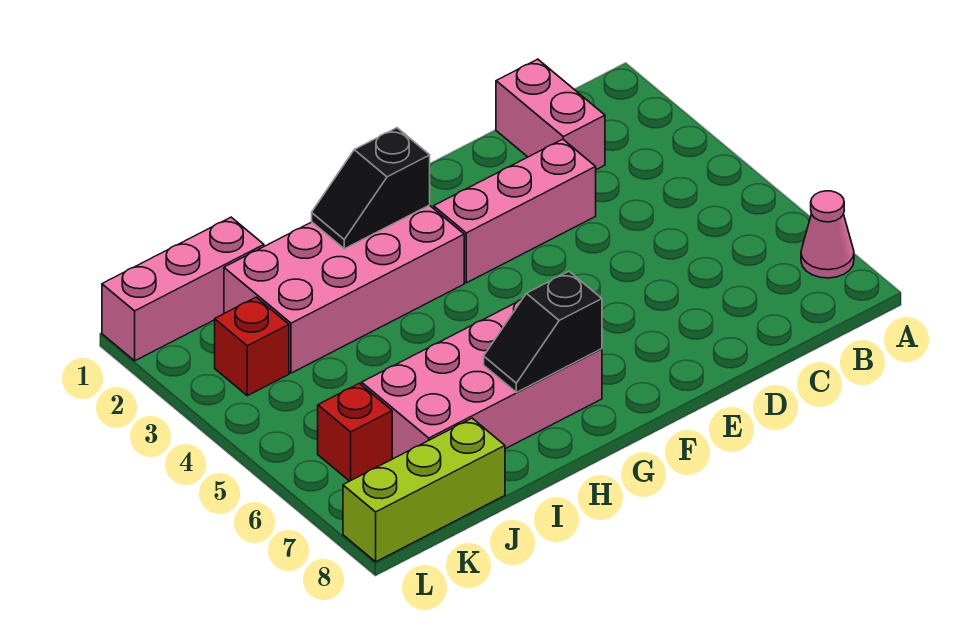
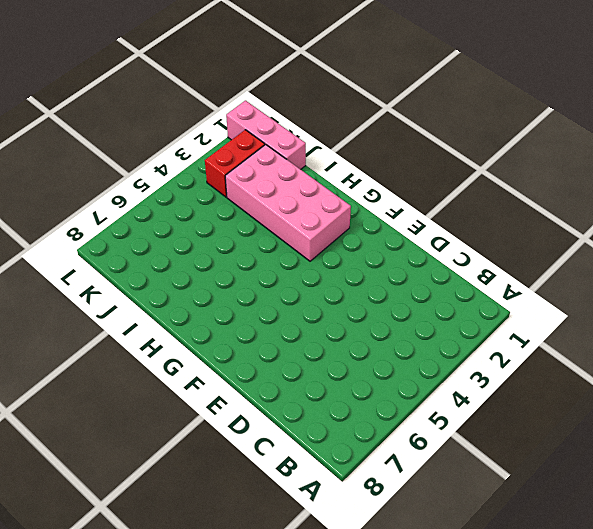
red 1x2 brick [205,130,265,197] -> red 1x1 brick [215,297,289,396]
none -> pink 1x1 cone [801,191,854,278]
none -> pink 1x2 brick [496,59,605,170]

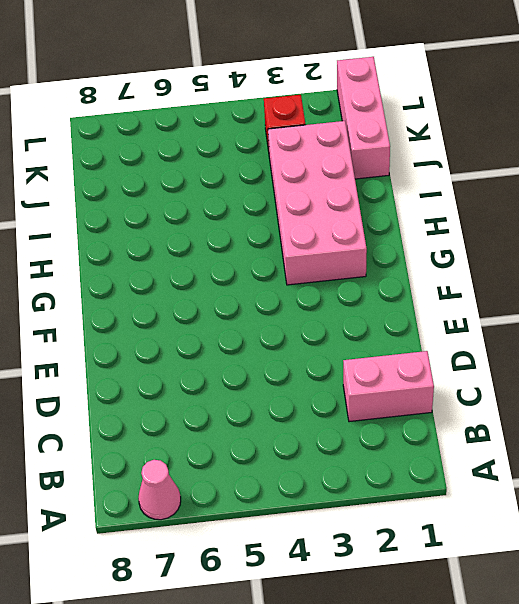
none -> pink 1x3 brick [434,139,596,283]
none -> pink 2x4 brick [362,299,602,459]

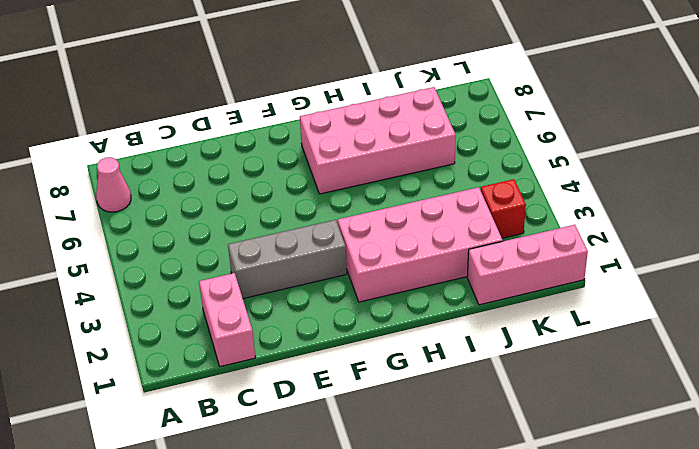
grey 1x3 brick [228,220,347,299] -> pink 1x3 brick [434,139,596,283]
none -> lime 1x3 brick [343,418,505,562]
none -> red 1x1 brick [318,383,392,481]

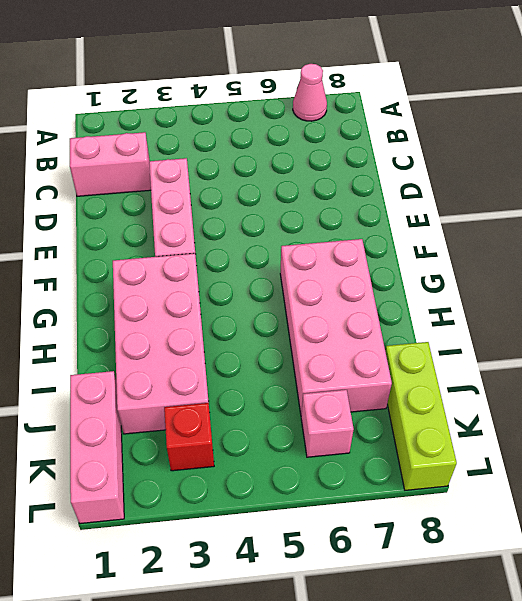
pink 1x1 brick [301,390,354,457] -> red 1x1 brick [318,383,392,481]
none -> black 1x2 slope [312,128,430,249]
none -> black 1x2 slope [484,272,602,392]

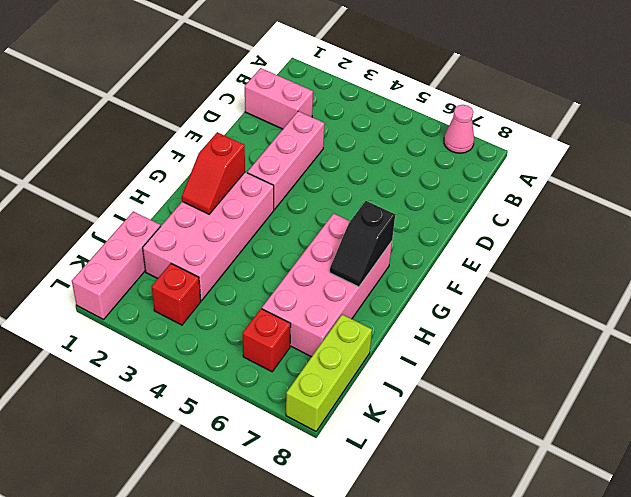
red 1x2 slope [182,132,245,214] -> black 1x2 slope [312,128,430,249]

